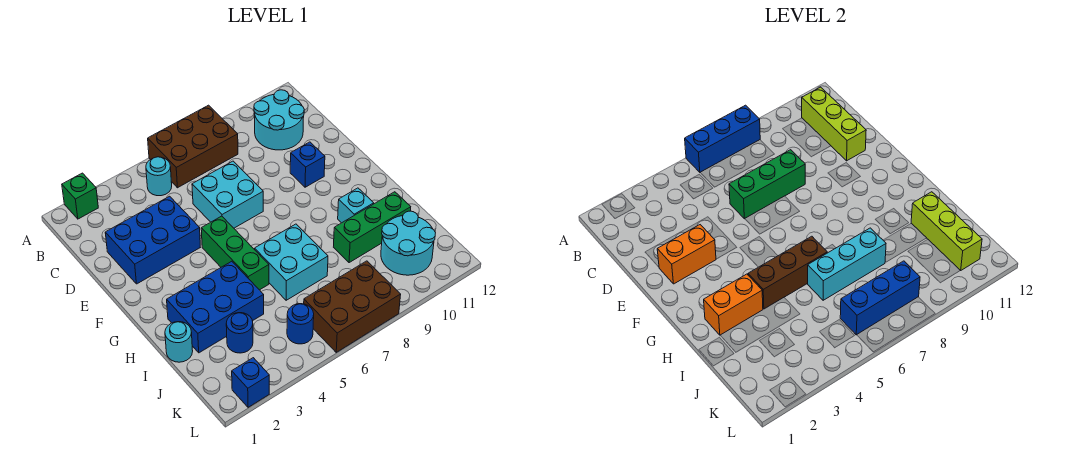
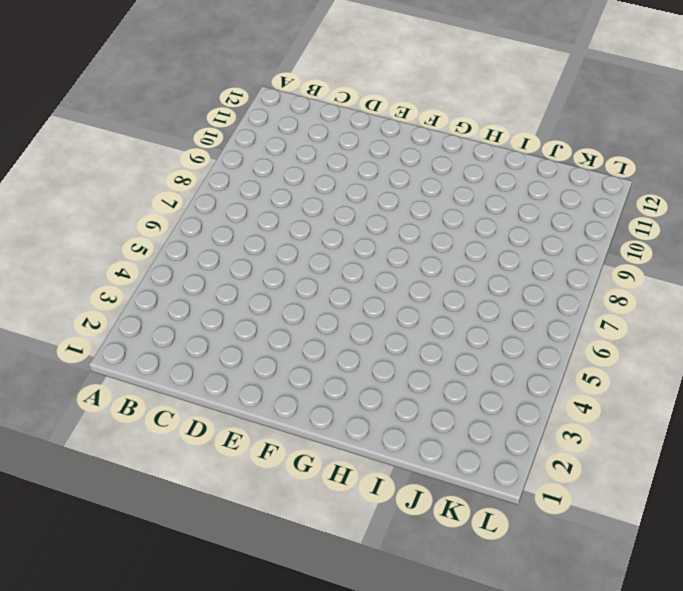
none -> green 1x1 brick [62,173,98,219]
none -> brown 2x3 brick [148,105,238,188]
none -> cyan 1x1 round brick [146,157,172,196]

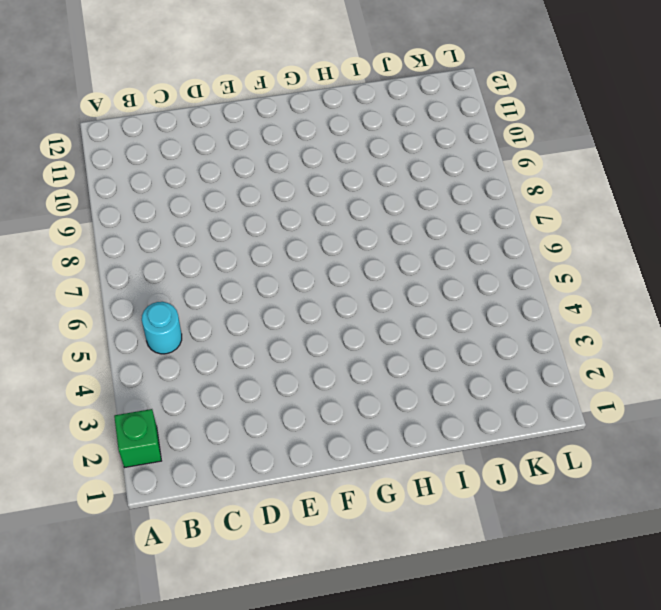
none -> brown 2x3 brick [148,105,238,188]
none -> cyan 2x2 round brick [254,90,304,150]
none -> blue 2x3 brick [105,196,200,284]

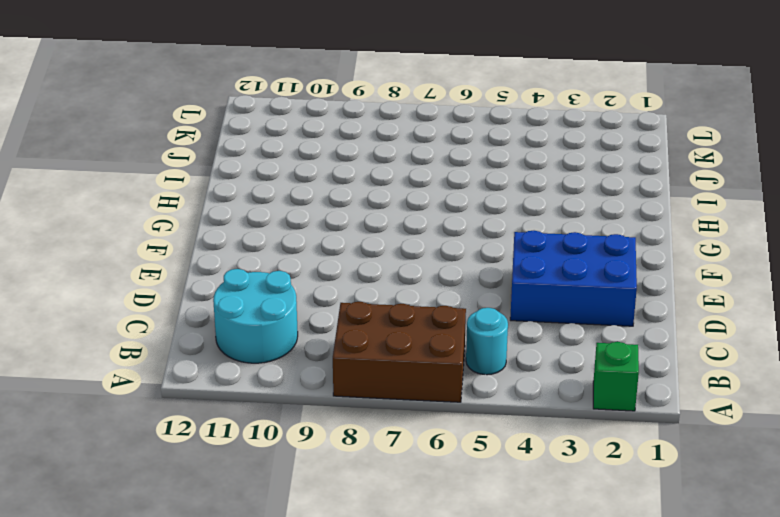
none -> cyan 2x2 brick [192,161,263,228]
none -> blue 1x1 brick [290,142,325,187]
none -> green 1x3 brick [201,216,269,290]

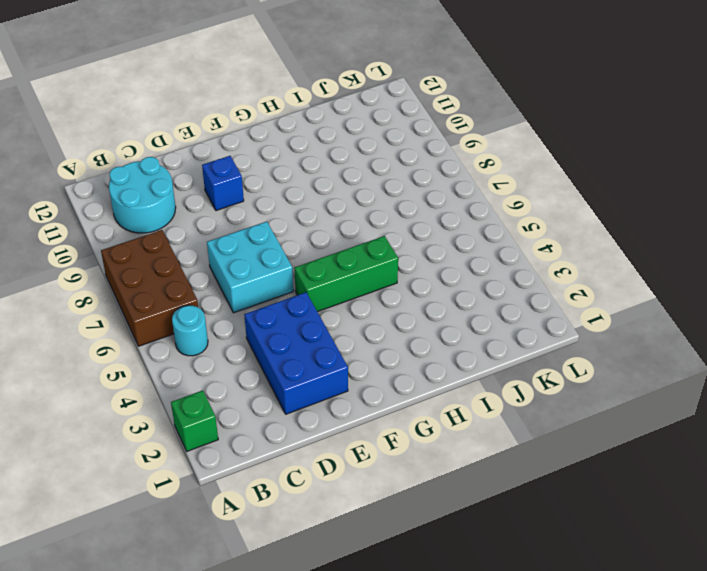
none -> blue 2x3 brick [167,261,264,353]
none -> cyan 2x2 brick [255,224,328,300]
none -> cyan 1x1 brick [338,188,374,223]

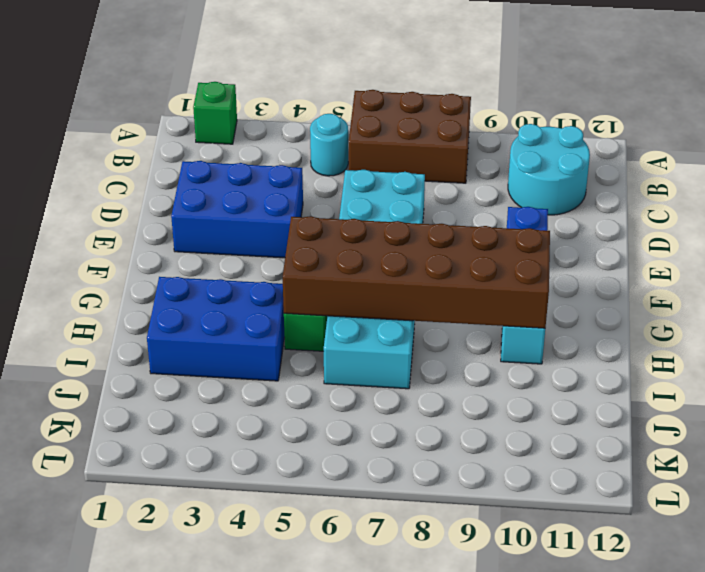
brown 2x6 brick [283,216,550,328] -> brown 1x3 brick [748,236,827,309]
none -> cyan 1x1 round brick [165,322,193,362]
none -> green 1x3 brick [334,192,411,263]
none -> blue 1x1 round brick [226,313,253,353]

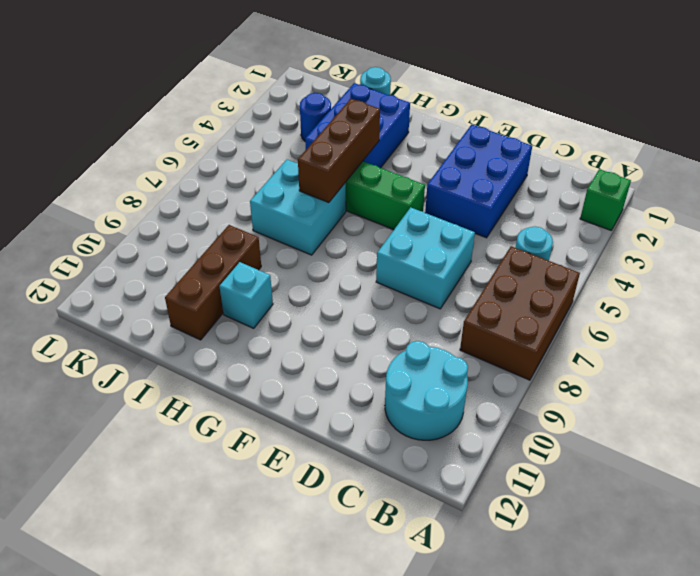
brown 1x3 brick [165,225,261,340] -> green 1x3 brick [334,192,411,263]
none -> blue 1x1 brick [290,142,325,187]
none -> cyan 2x2 round brick [381,211,435,275]
none -> blue 1x1 round brick [287,304,314,344]

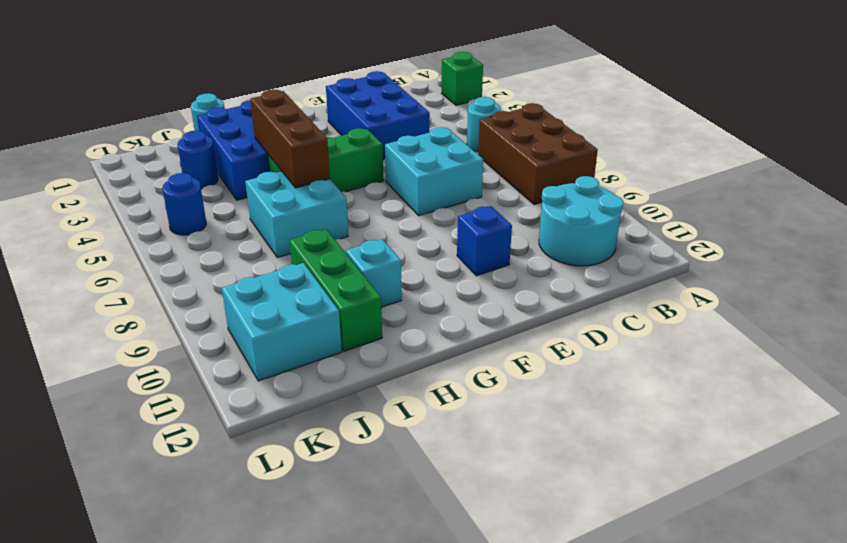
cyan 2x2 brick [222,263,342,381] -> cyan 2x2 round brick [381,211,435,275]
none -> brown 2x3 brick [304,261,401,352]
none -> blue 1x1 brick [232,358,269,407]
none -> blue 1x3 brick [685,105,760,172]

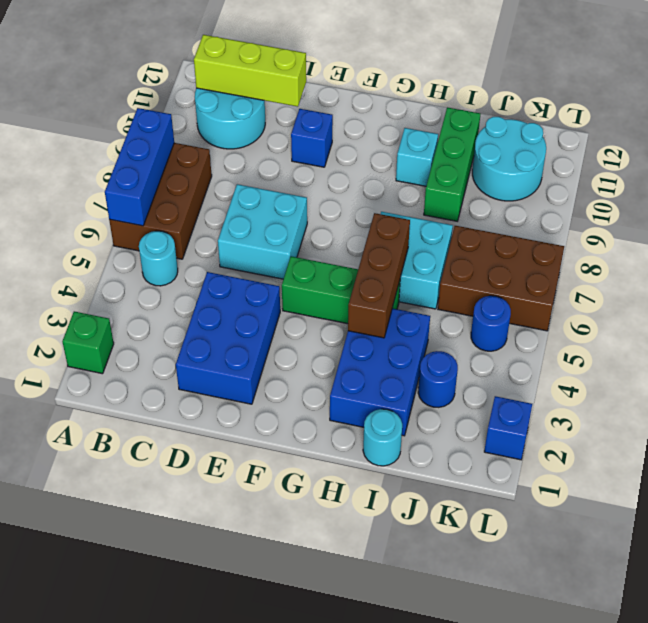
brown 2x3 brick [438,226,564,331] -> brown 2x3 brick turned to [304,261,401,352]
none -> green 1x3 brick [729,150,805,219]
none -> orange 1x2 brick [657,225,716,284]
none -> orange 1x2 brick [704,274,763,335]

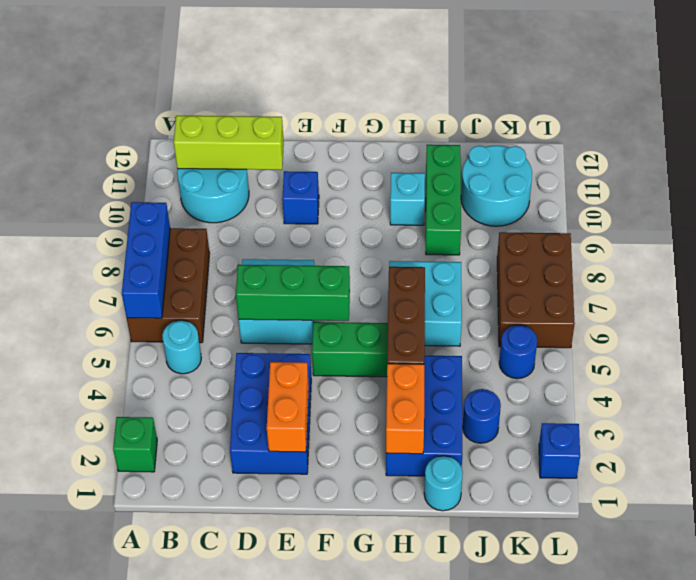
green 1x3 brick [236,265,350,321] -> green 1x3 brick turned to [729,150,805,219]
none -> cyan 1x3 brick [807,228,886,300]
none -> lime 1x3 brick [911,192,982,271]
none -> blue 1x3 brick [840,261,920,335]

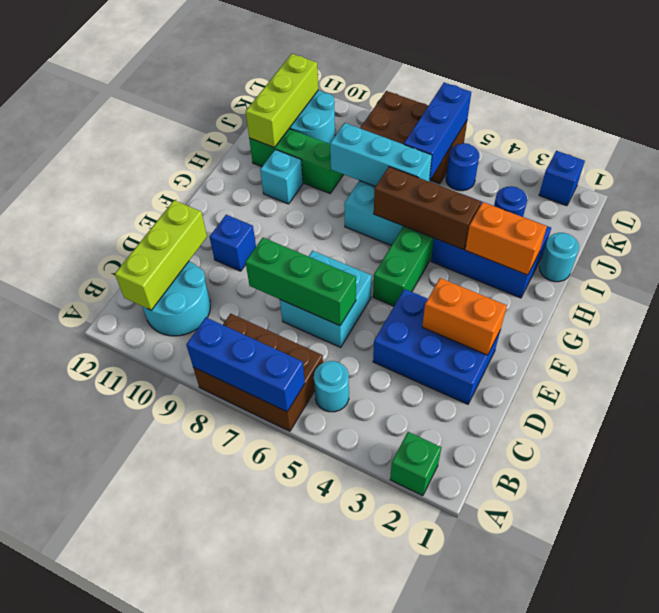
blue 1x3 brick [404,83,471,180] -> blue 1x3 brick turned to [840,261,920,335]

